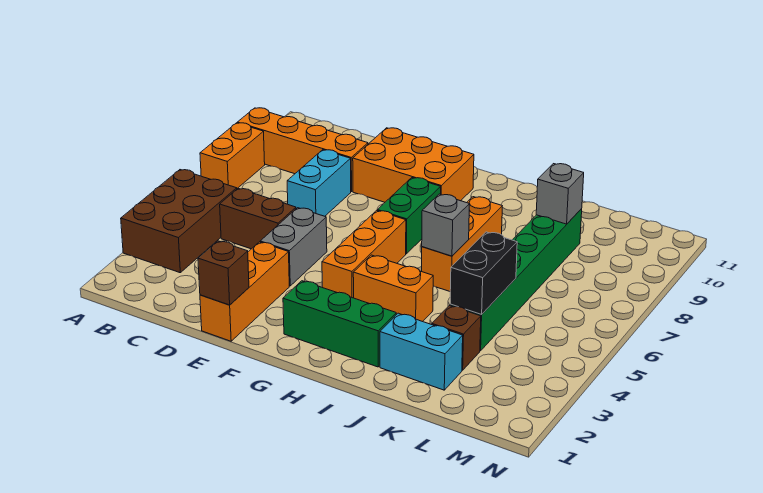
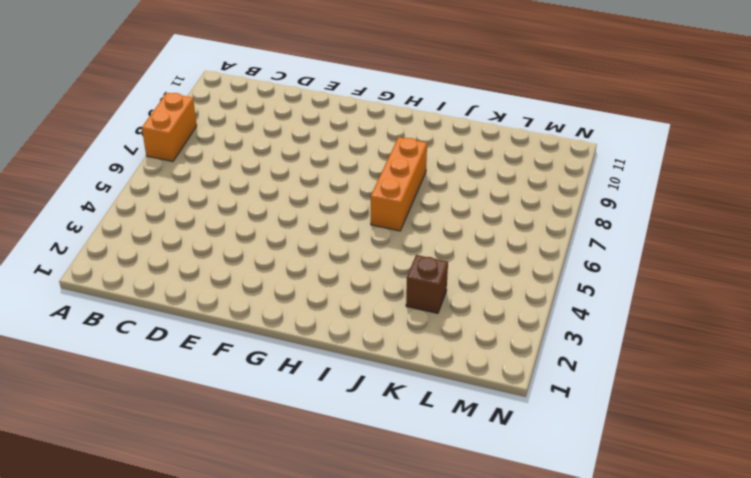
none -> brown 2x3 brick [121,170,237,273]
none -> orange 1x4 brick [237,108,368,192]
none -> brown 1x2 brick [220,188,296,249]

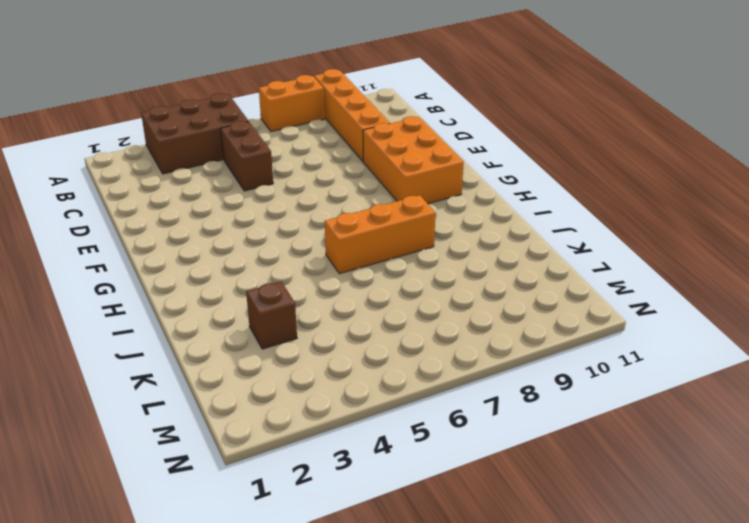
none -> cyan 1x2 brick [287,150,351,216]
none -> orange 1x3 brick [200,242,289,341]
none -> grey 1x2 brick [260,208,327,286]

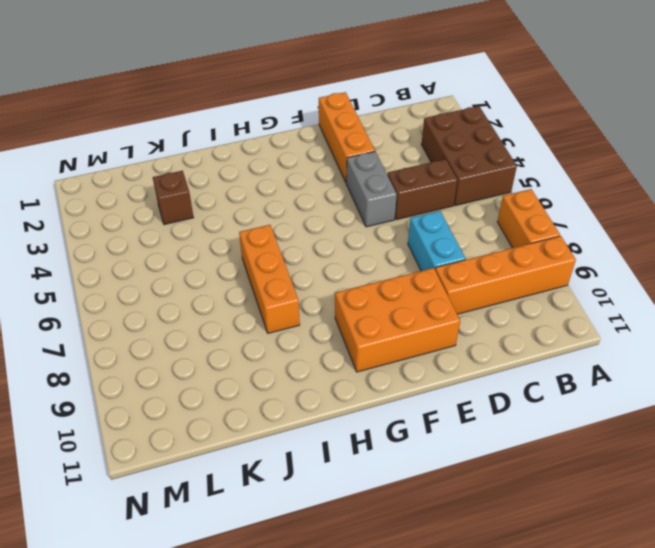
none -> green 1x3 brick [283,281,396,367]
none -> orange 1x3 brick [322,210,406,298]
none -> green 1x2 brick [377,178,441,254]

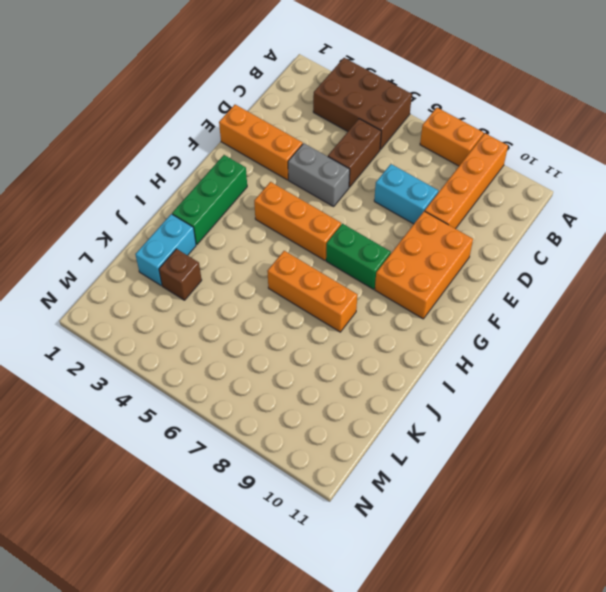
none -> orange 1x2 brick [353,255,433,322]
none -> green 1x6 brick [450,209,582,351]
none -> brown 1x1 brick [198,241,249,305]

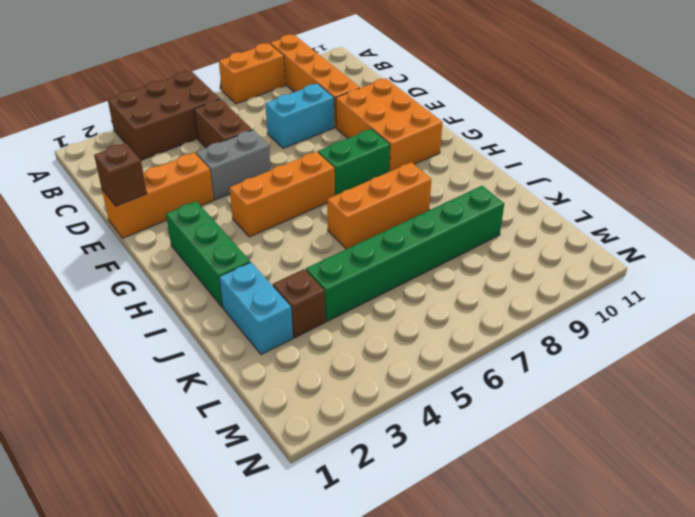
none -> orange 1x2 brick [353,255,433,322]
none -> grey 1x1 brick [422,194,469,256]
none -> black 1x2 brick [450,232,517,315]

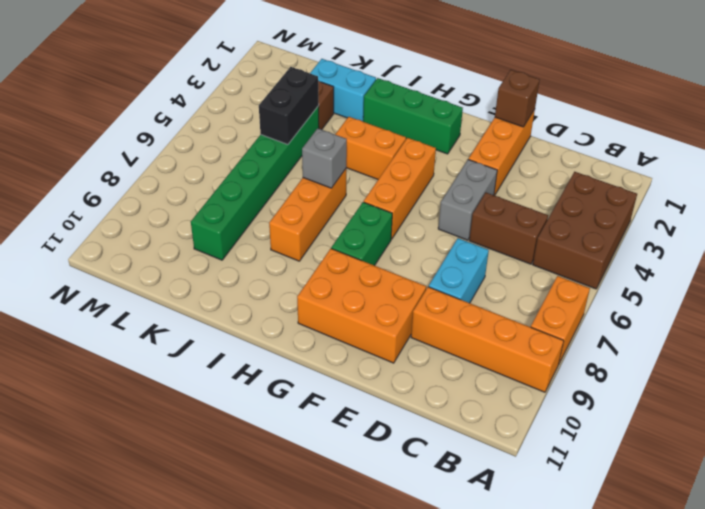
none -> grey 1x1 brick [536,164,584,224]

